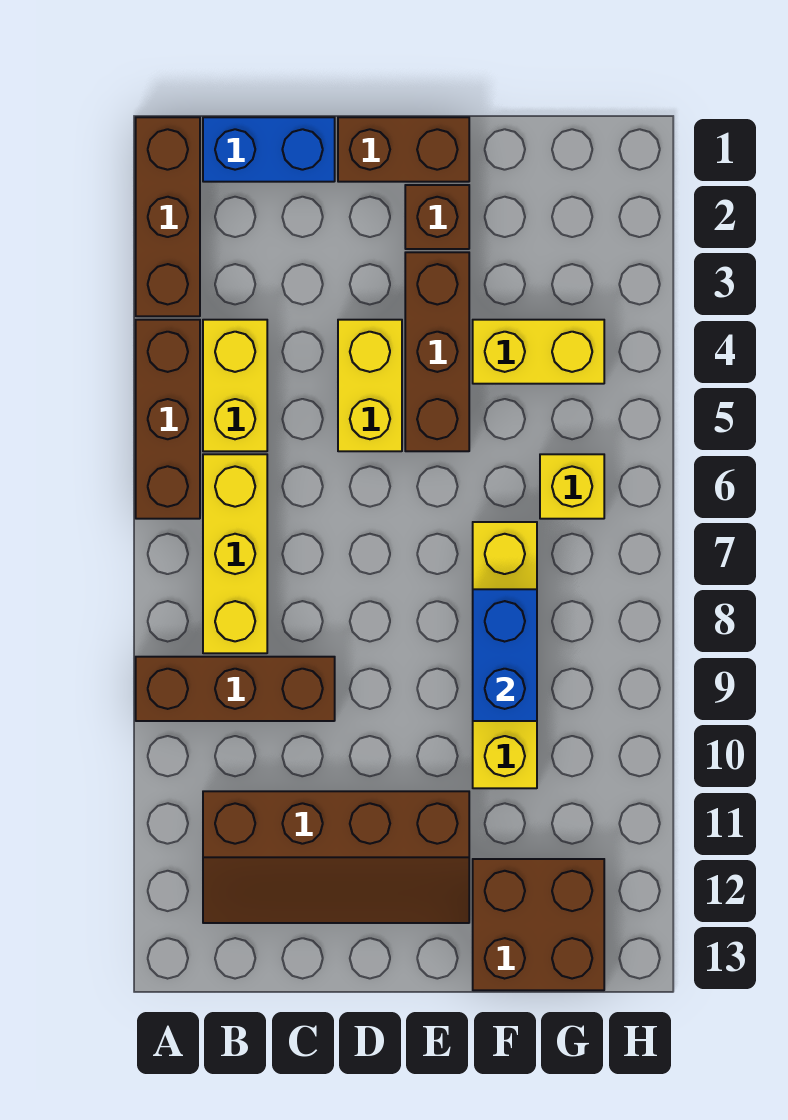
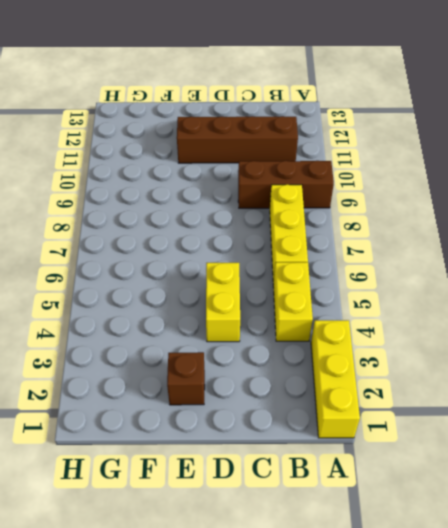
yellow 1x3 brick [311,320,360,438] -> brown 1x3 brick [136,117,200,316]
none -> brown 1x3 brick [136,320,200,519]
none -> blue 1x2 brick [203,117,335,182]
none -> brown 1x2 brick [338,117,469,182]

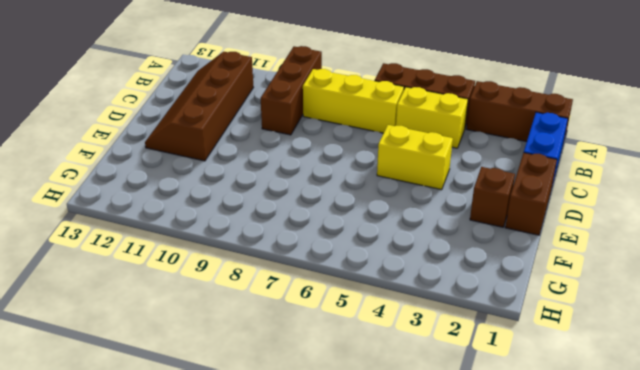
none -> brown 1x3 brick [405,252,469,451]
none -> yellow 1x2 brick [473,320,604,384]
none -> yellow 1x4 brick [473,522,537,788]

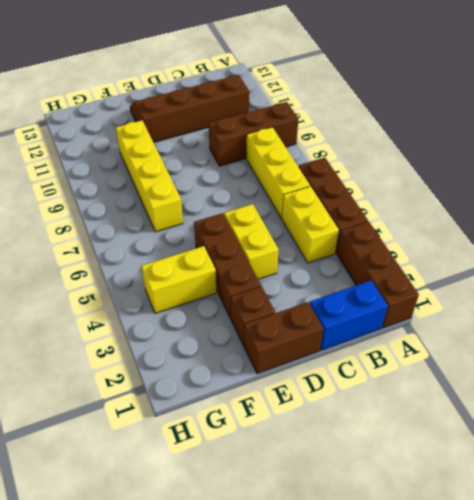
none -> brown 2x2 brick [473,859,604,990]
none -> yellow 1x1 brick [540,454,604,519]
none -> blue 1x2 brick [473,589,537,721]

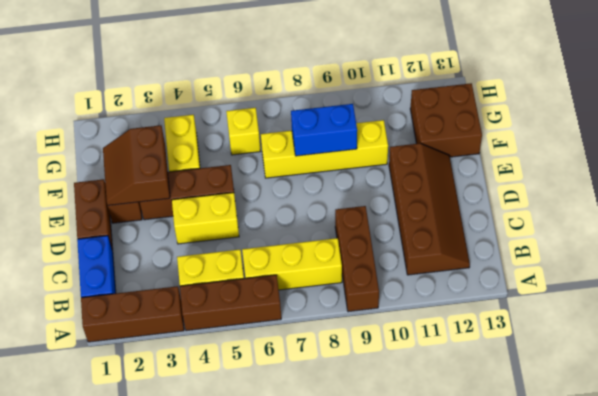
brown 2x2 slope [103,125,170,205] -> none

